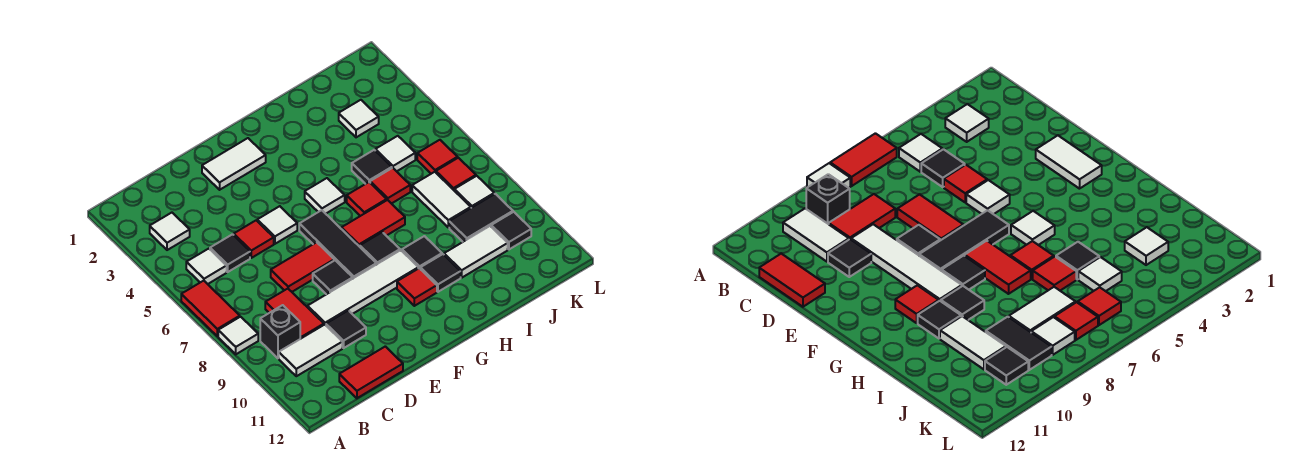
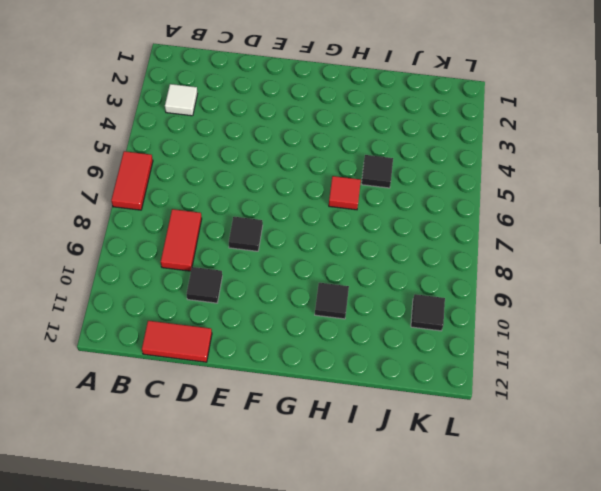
none -> white 1x1 tile [218,317,258,354]
none -> white 1x1 tile [186,249,227,284]
none -> black 1x1 brick [260,305,300,358]
none -> white 1x2 tile [279,325,342,376]

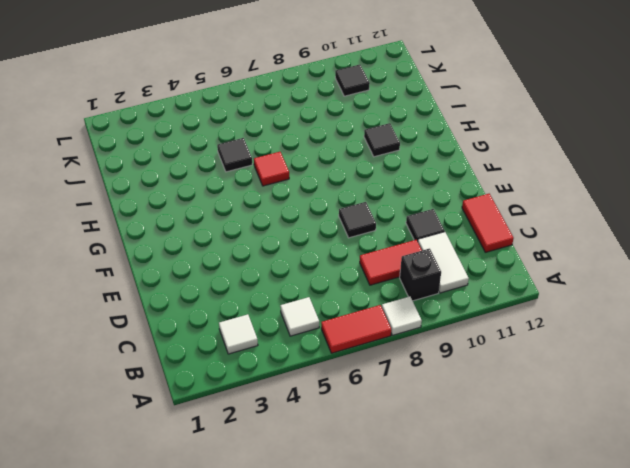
none -> black 1x1 tile [210,234,250,272]
none -> red 1x1 tile [234,220,274,258]
none -> red 1x2 tile [271,242,334,292]
none -> white 1x4 tile [308,250,418,325]

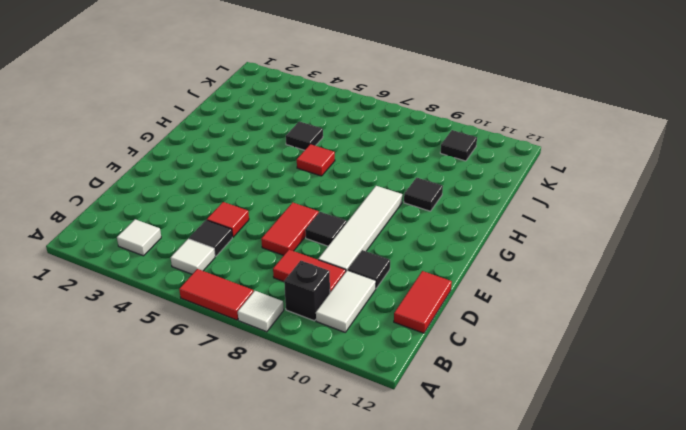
none -> white 1x2 tile [202,138,266,190]
none -> white 1x1 tile [257,206,297,244]
none -> black 1x3 tile [299,210,376,278]
none -> white 1x1 tile [305,178,345,214]

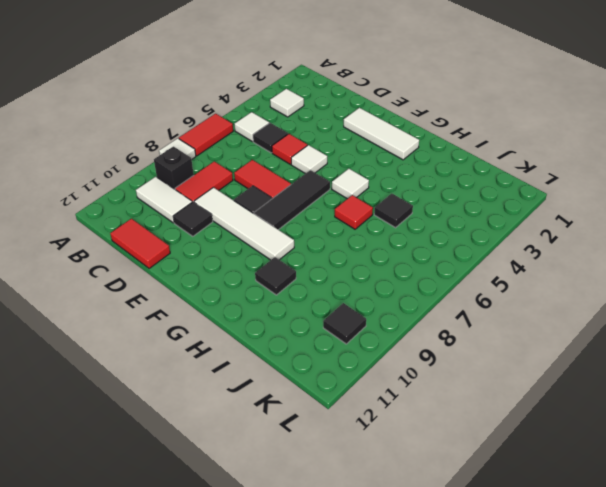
white 1x3 tile [344,108,419,160] -> white 1x2 tile [202,138,266,190]
none -> red 1x2 tile [341,200,405,247]
none -> black 1x1 tile [360,232,400,264]
none -> red 1x1 tile [397,268,437,306]
none -> black 1x1 tile [402,236,442,268]

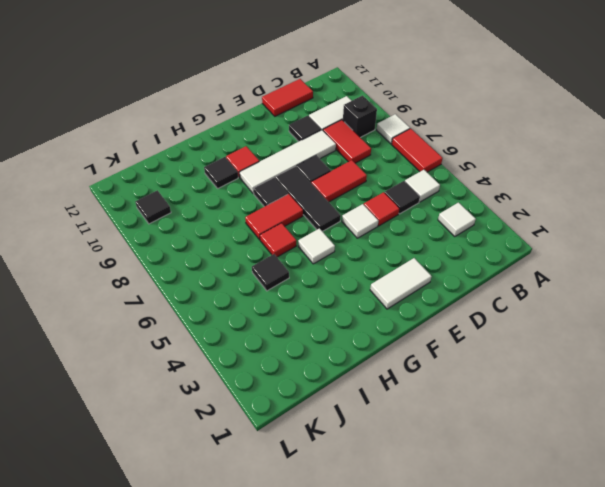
none -> black 1x1 tile [402,236,442,268]
none -> red 1x1 tile [370,168,410,204]
none -> white 1x2 tile [444,226,508,278]
none -> white 1x1 tile [339,100,379,137]

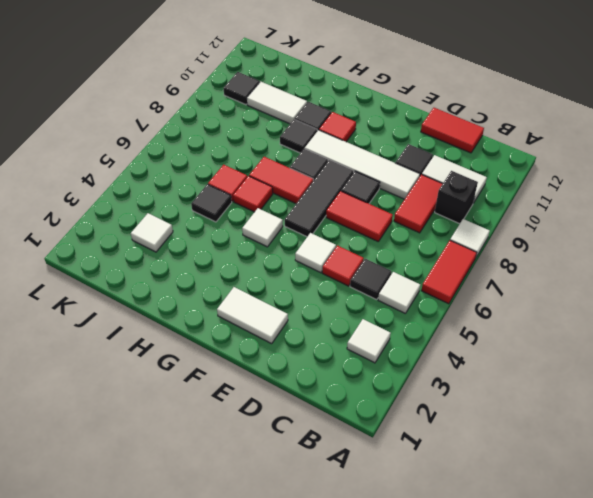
none -> white 1x1 tile [375,136,415,171]
none -> white 1x2 tile [412,172,471,228]
none -> black 1x2 tile [449,194,513,242]
none -> red 1x1 tile [417,140,458,174]

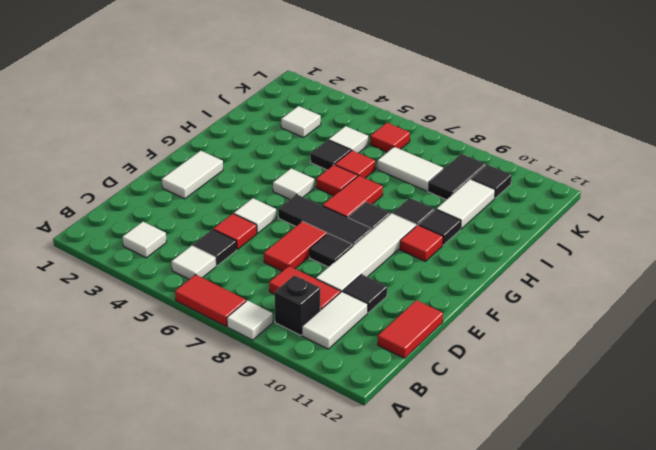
none -> red 1x1 tile [436,158,476,190]
none -> white 1x1 tile [454,176,494,208]

